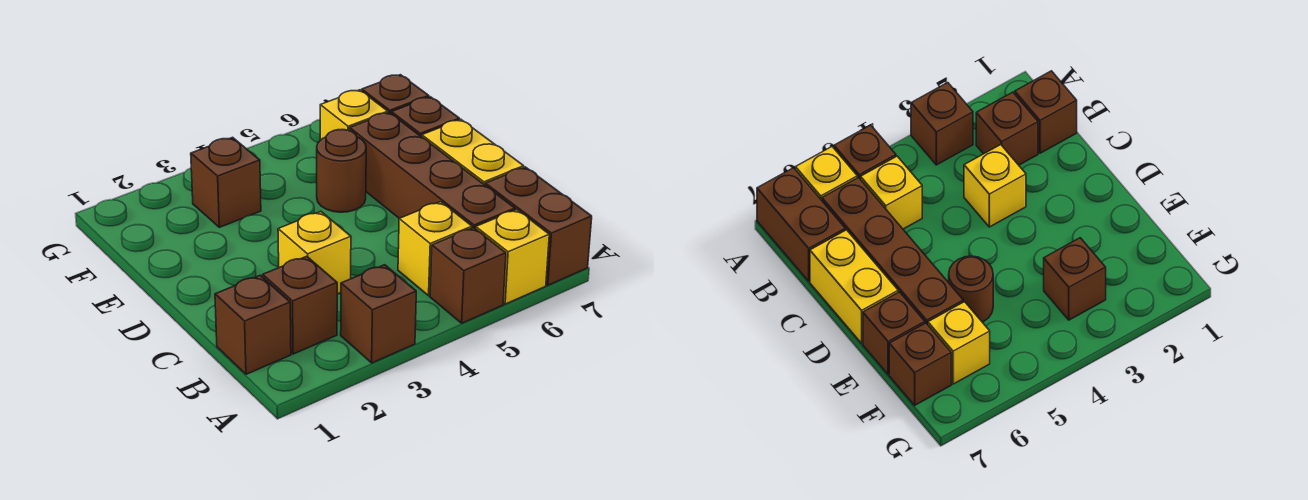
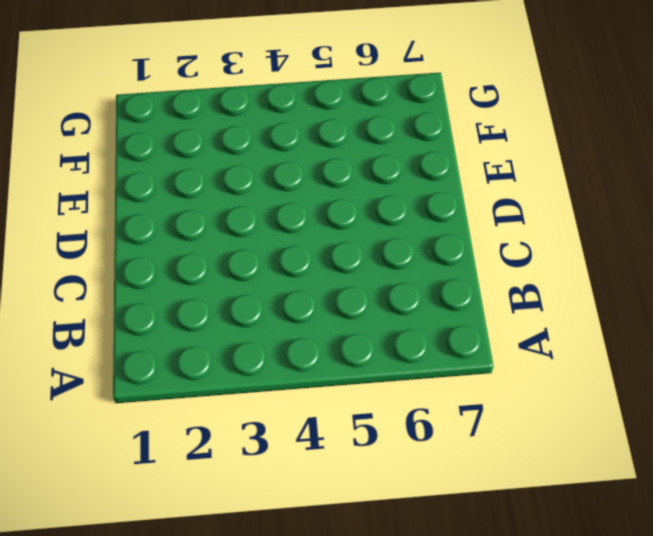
none -> brown 1x1 brick [341,265,416,363]
none -> brown 1x1 brick [430,228,506,323]
none -> yellow 1x1 brick [476,209,549,304]

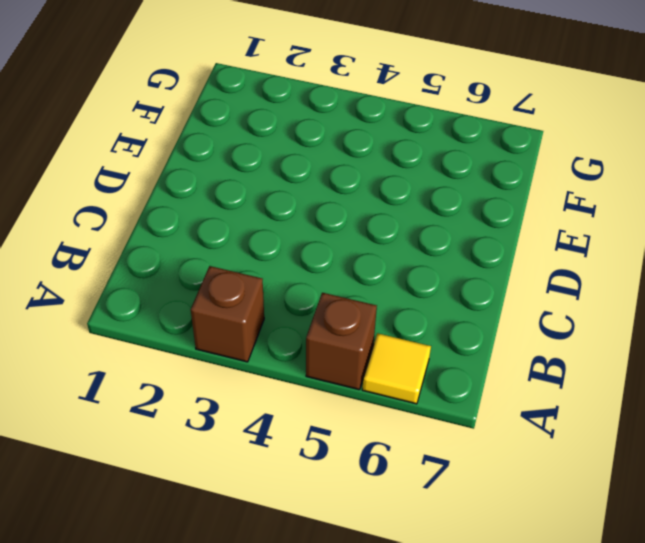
yellow 1x1 tile [362,333,431,404] -> yellow 1x1 brick [476,209,549,304]
none -> brown 1x2 brick [485,167,592,285]
none -> brown 1x1 brick [215,275,291,374]
none -> brown 1x1 brick [263,256,337,354]

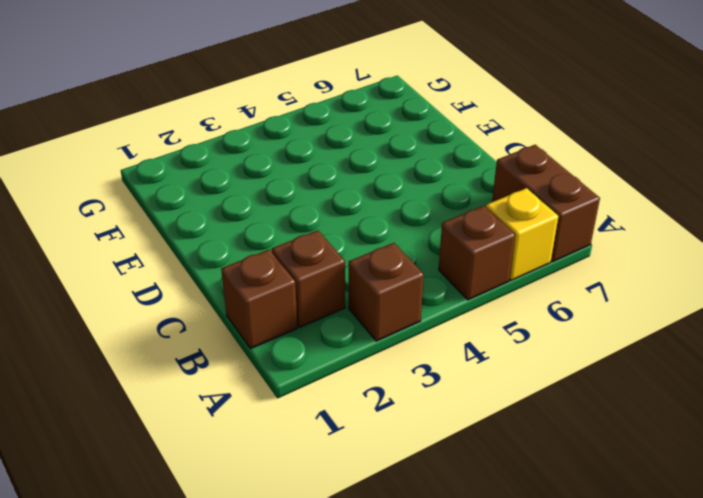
none -> yellow 1x1 brick [398,202,472,296]
none -> brown 1x4 brick [350,112,515,229]
none -> yellow 1x1 brick [278,212,351,294]

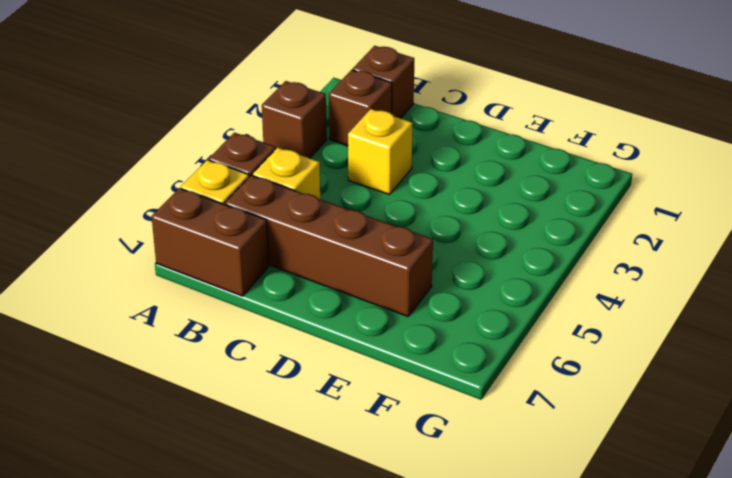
none -> yellow 1x2 brick [422,120,524,185]
none -> brown 1x1 round brick [317,129,366,212]
none -> brown 1x1 brick [391,97,460,137]

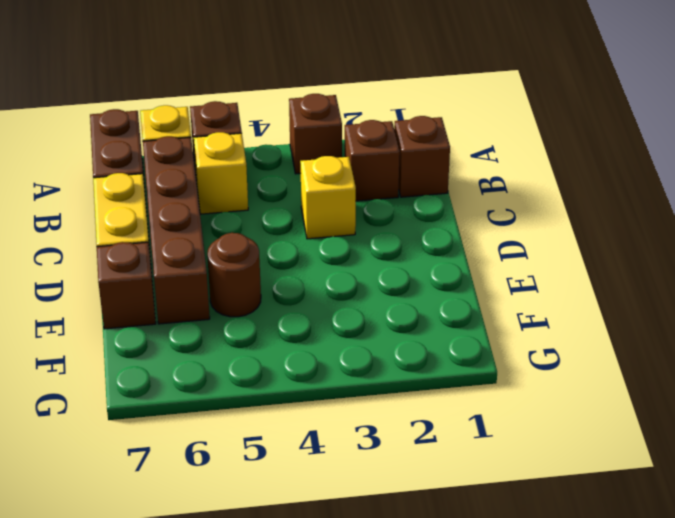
none -> brown 1x1 brick [191,137,261,227]
none -> yellow 1x1 brick [320,90,388,140]
none -> brown 1x1 brick [362,75,429,113]

